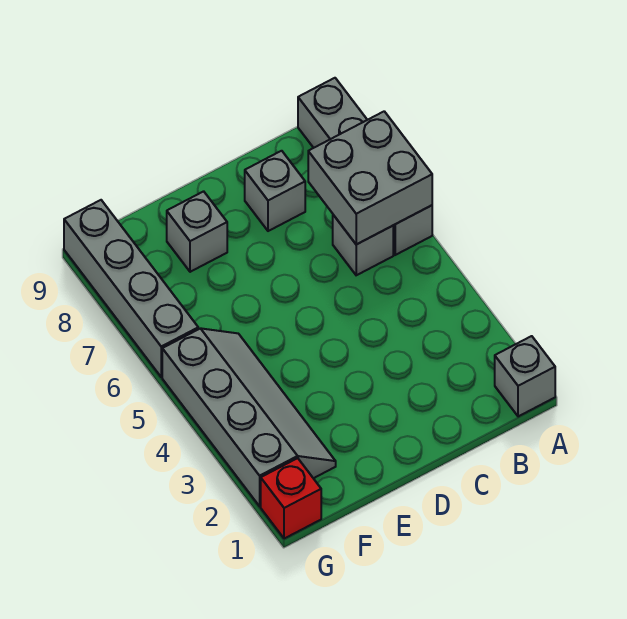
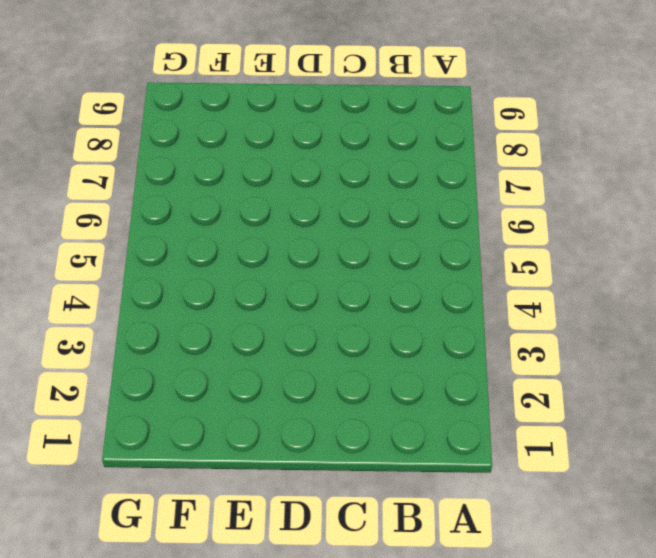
none -> grey 1x1 brick [495,336,555,417]
none -> grey 1x4 brick [298,78,432,255]

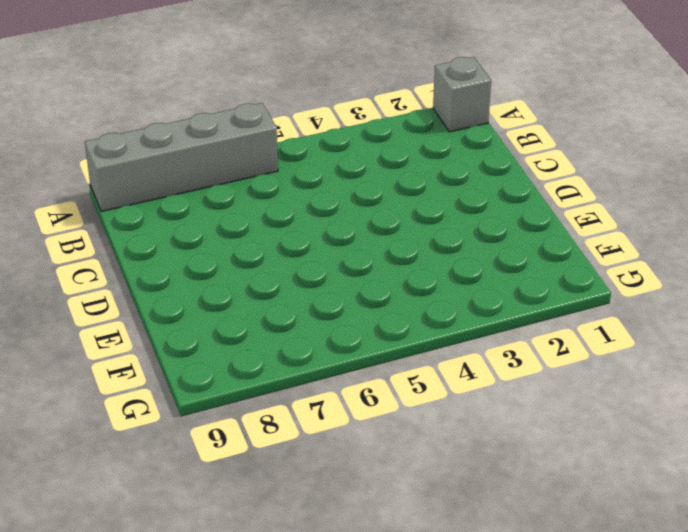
none -> grey 1x1 brick [333,215,393,275]
none -> grey 1x1 brick [245,151,305,231]

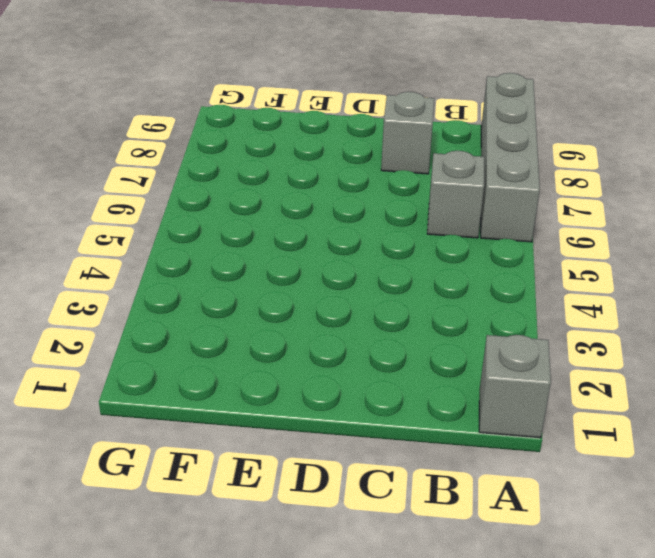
none -> grey 1x1 brick [167,191,227,272]
none -> grey 2x4 slope [162,328,336,506]

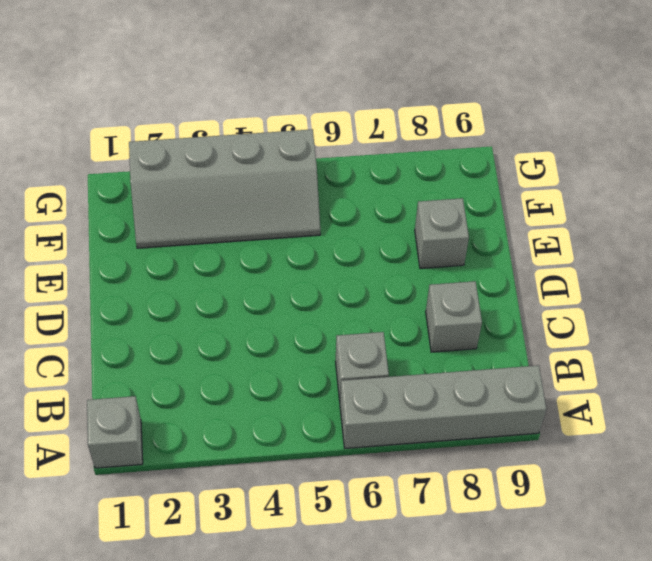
none -> red 1x1 brick [261,458,321,539]
none -> grey 1x4 brick [64,200,198,377]

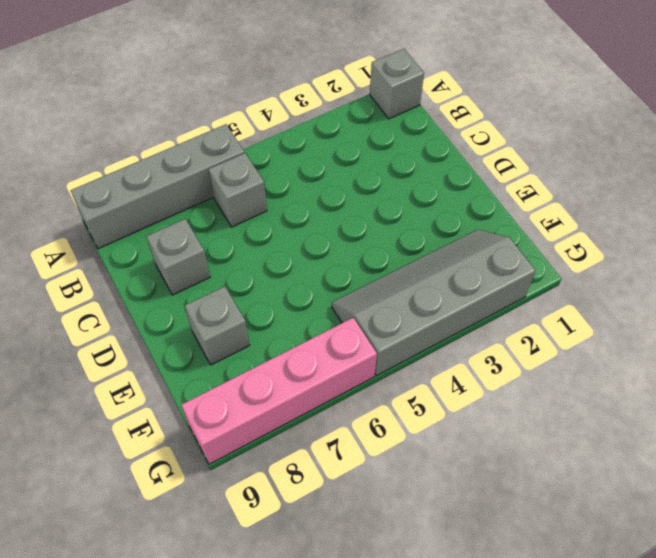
pink 1x4 brick [181,318,377,464] -> grey 1x4 brick [64,200,198,377]
none -> red 1x1 brick [261,458,321,539]
none -> grey 2x2 brick [308,111,432,244]

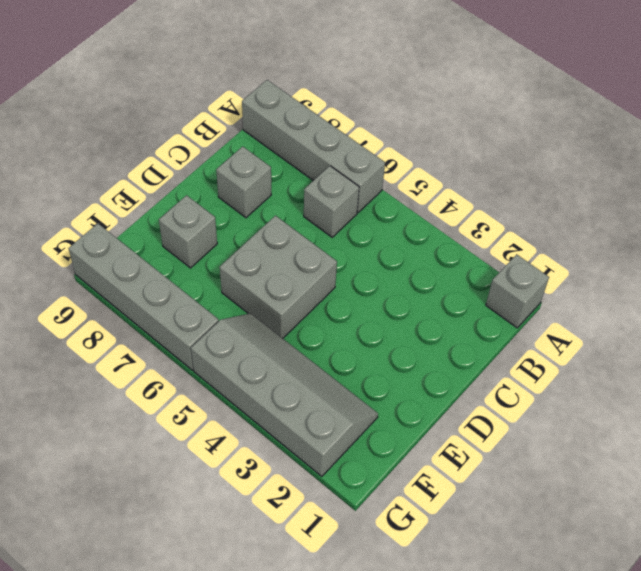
grey 2x2 brick [220,216,337,338] -> grey 2x2 brick moved to [308,111,432,244]
none -> red 1x1 brick [261,458,321,539]

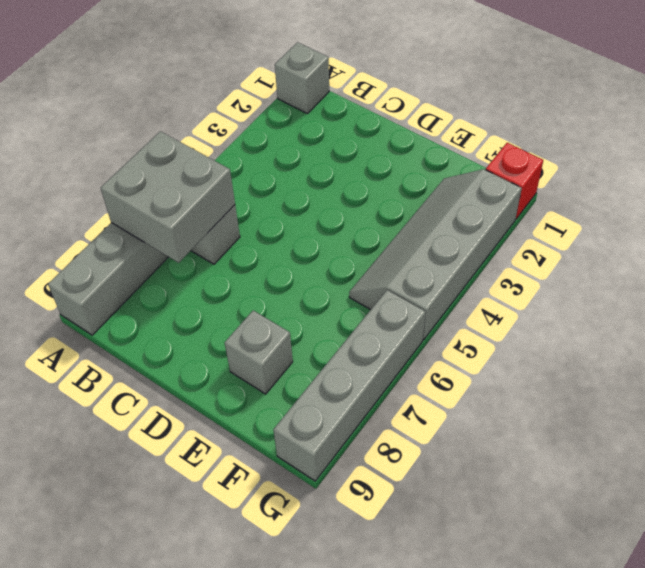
none -> grey 1x1 brick [245,151,305,231]

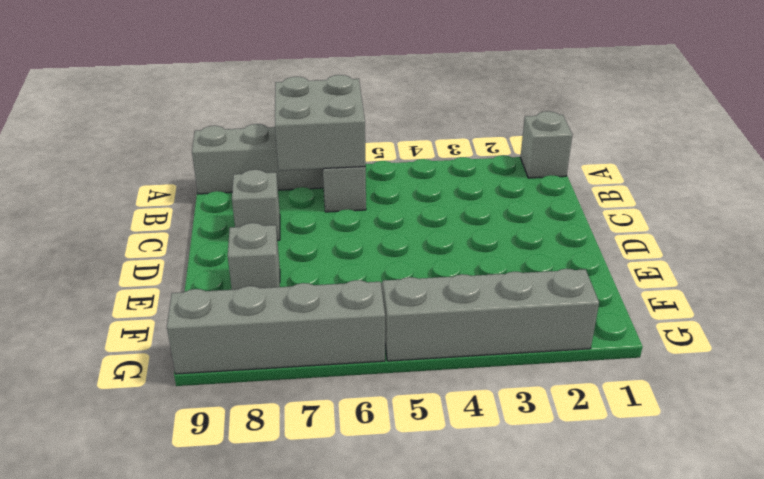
none -> red 1x1 brick [261,458,321,539]

